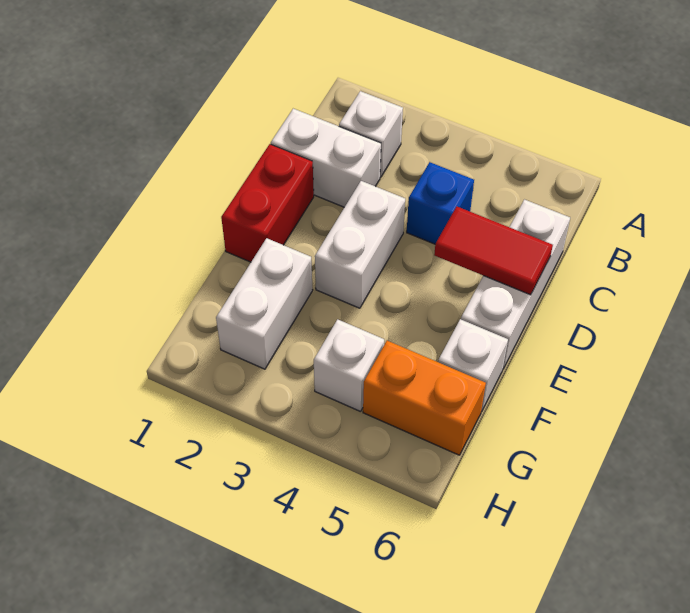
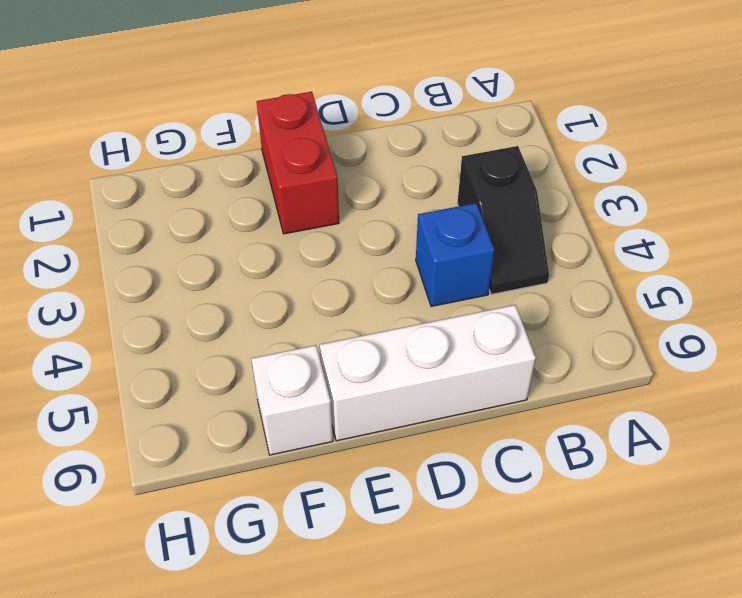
black 1x2 slope [457,146,549,294] -> none
red 1x2 brick [257,92,339,234] -> red 1x2 brick turned to [221,144,314,262]
none -> white 1x1 brick [339,91,403,177]
none -> white 1x2 brick [271,109,381,207]

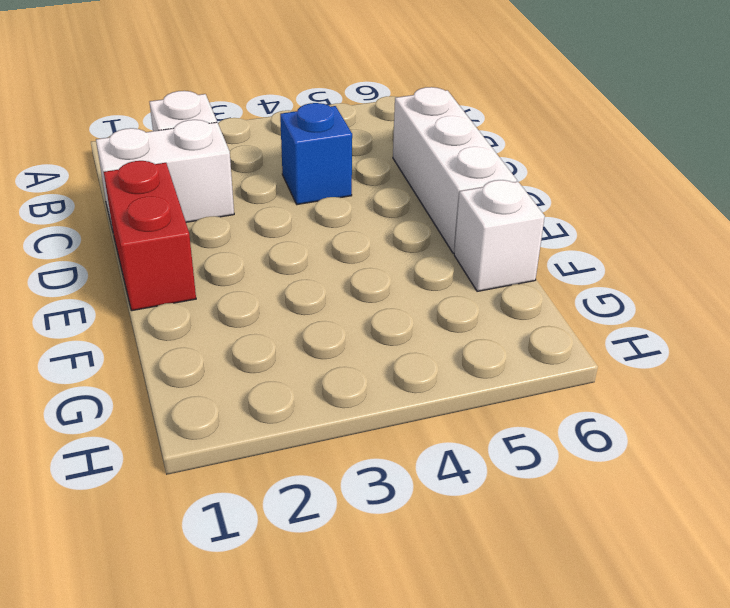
none -> white 1x2 brick [315,181,405,308]
none -> white 1x2 brick [216,238,313,369]

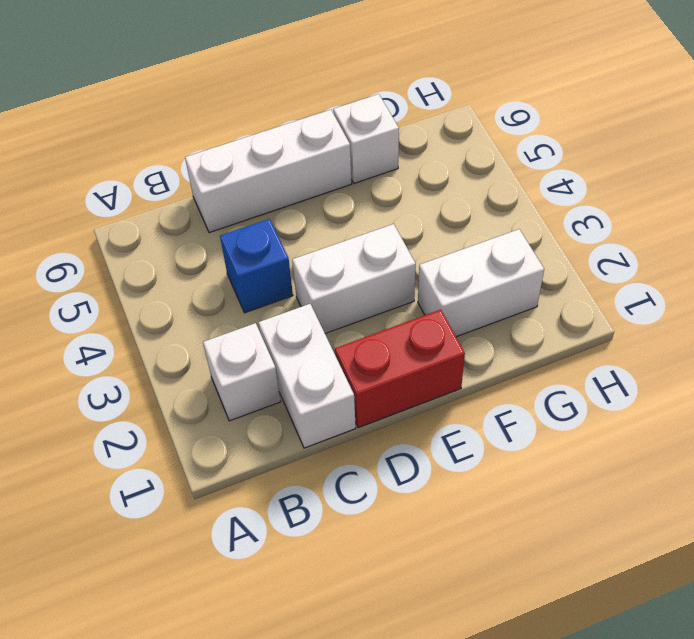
none -> white 1x1 brick [314,319,384,412]
none -> orange 1x2 brick [363,341,486,455]

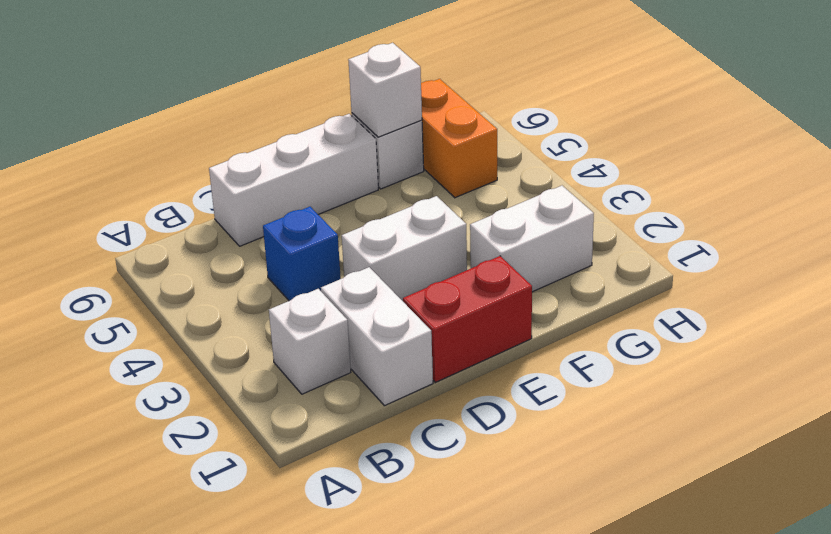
white 1x1 brick [348,43,422,137] -> white 1x1 brick moved to [314,319,384,412]
none -> red 1x2 tile [434,207,553,295]

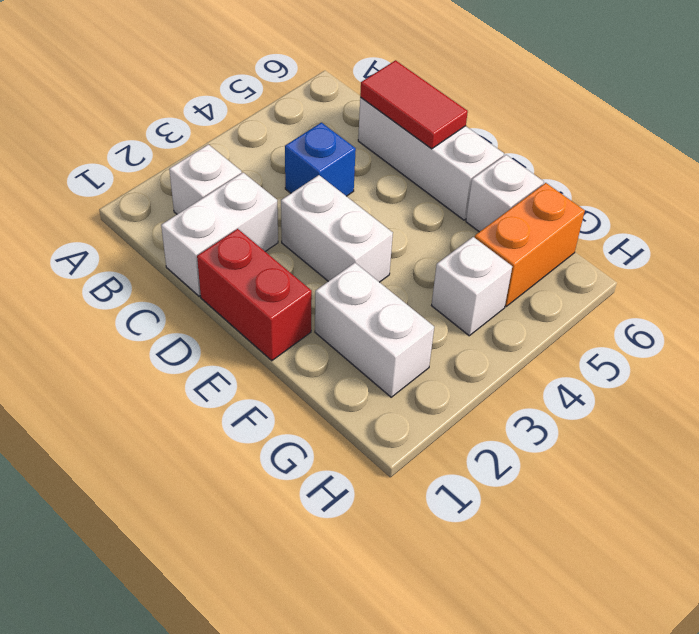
red 1x2 tile [360,60,468,149] -> red 1x2 tile turned to [434,207,553,295]

